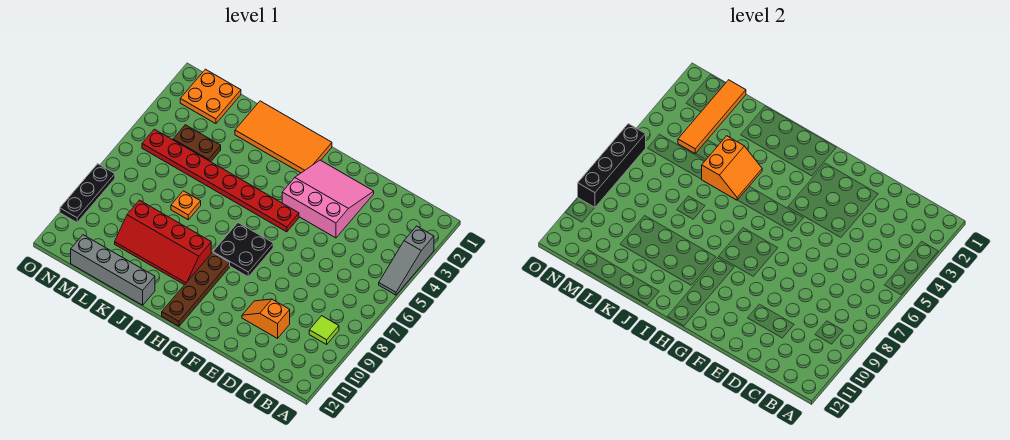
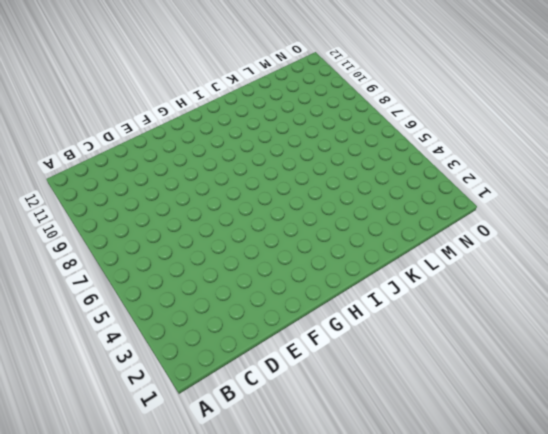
none -> grey 1x3 slope [379,226,434,295]
none -> lime 1x1 tile [309,316,339,344]
none -> orange 1x2 slope [242,299,290,338]

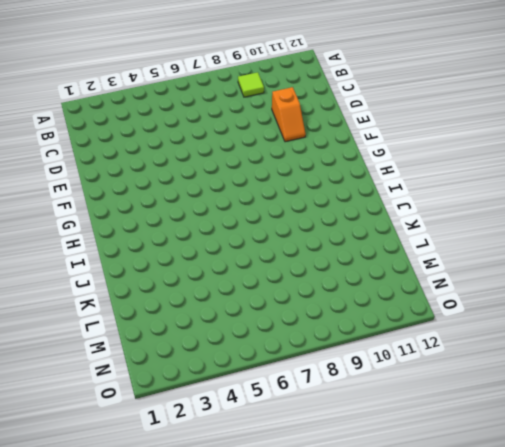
none -> grey 1x3 slope [379,226,434,295]
none -> pink 3x3 slope [282,160,374,238]
none -> red 1x8 plate [142,129,299,232]

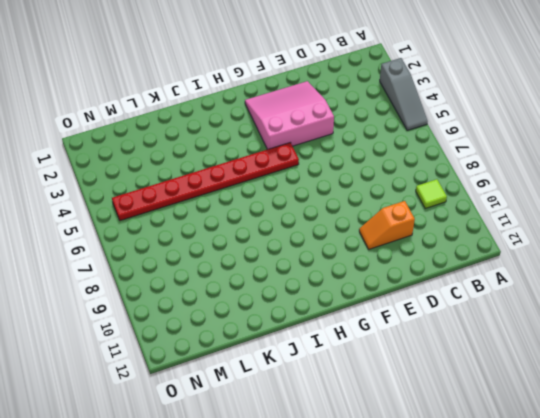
none -> black 2x2 plate [213,223,273,277]
none -> orange 2x4 tile [235,101,332,173]
none -> brown 1x4 plate [162,253,230,326]

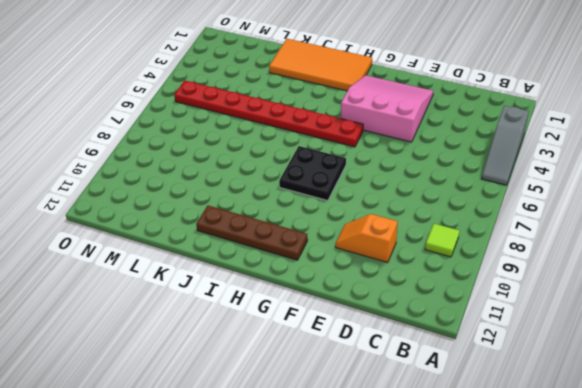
brown 1x4 plate [196,206,308,260] -> brown 1x4 plate turned to [162,253,230,326]
none -> red 2x4 slope [115,200,211,285]
none -> grey 1x4 brick [71,235,155,305]
none -> orange 1x1 plate [171,191,201,220]

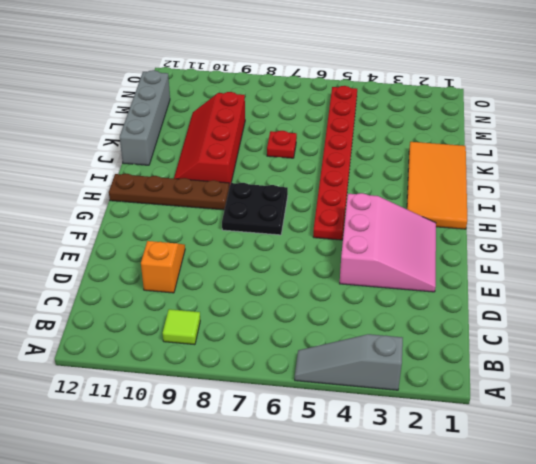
red 1x1 plate [267,131,297,158] -> orange 1x1 plate [171,191,201,220]
none -> brown 1x2 plate [173,125,221,162]
none -> orange 2x2 plate [180,69,241,124]
none -> black 1x3 plate [60,164,115,222]

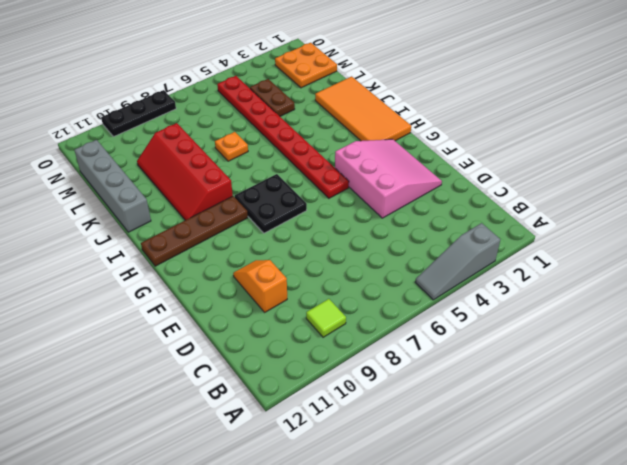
none -> orange 2x2 slope [702,136,762,200]
none -> orange 1x4 tile [678,80,746,154]
none -> black 1x4 brick [578,124,646,208]

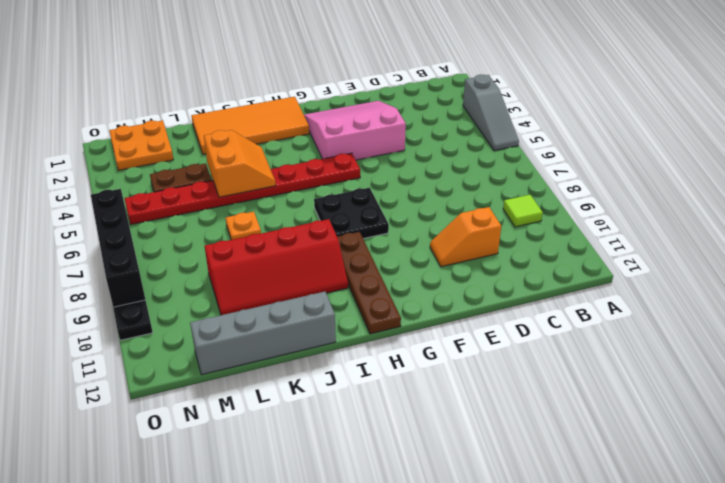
none -> orange 1x4 tile [678,80,746,154]

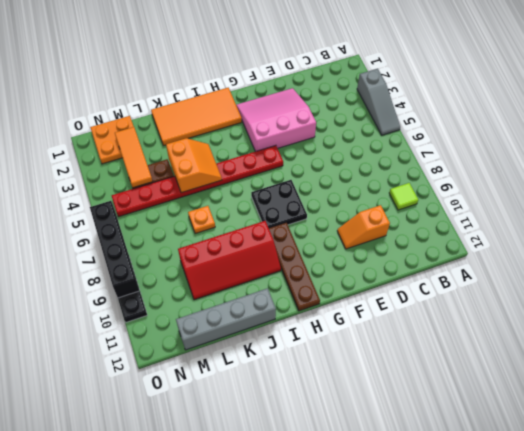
orange 1x3 tile [115,127,153,188] -> orange 1x4 tile [678,80,746,154]

